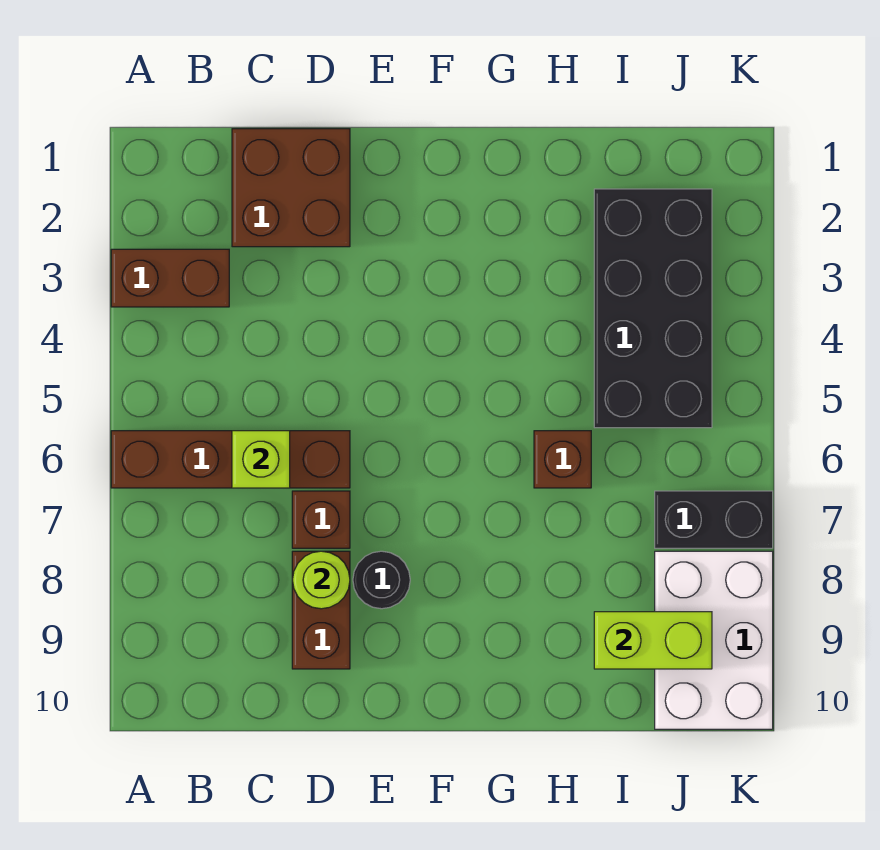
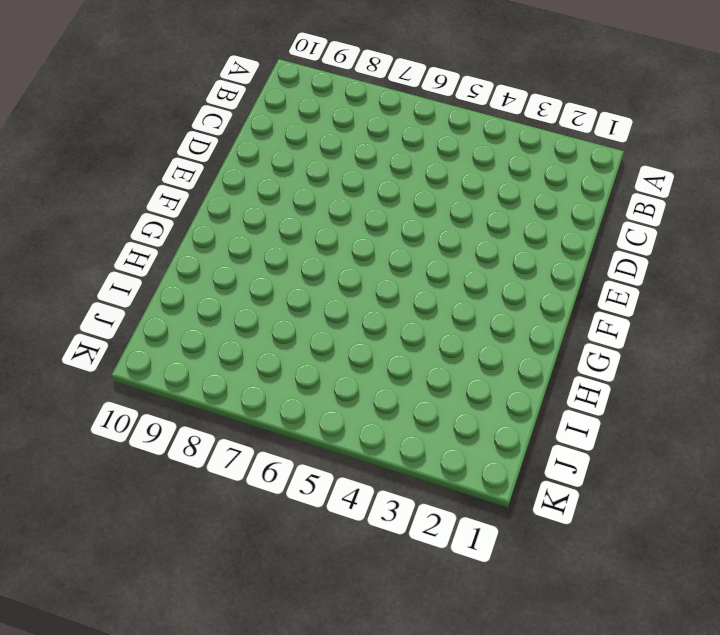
none -> brown 1x2 brick [111,249,229,307]
none -> brown 1x4 brick [111,431,350,488]
none -> brown 2x2 brick [232,129,350,247]

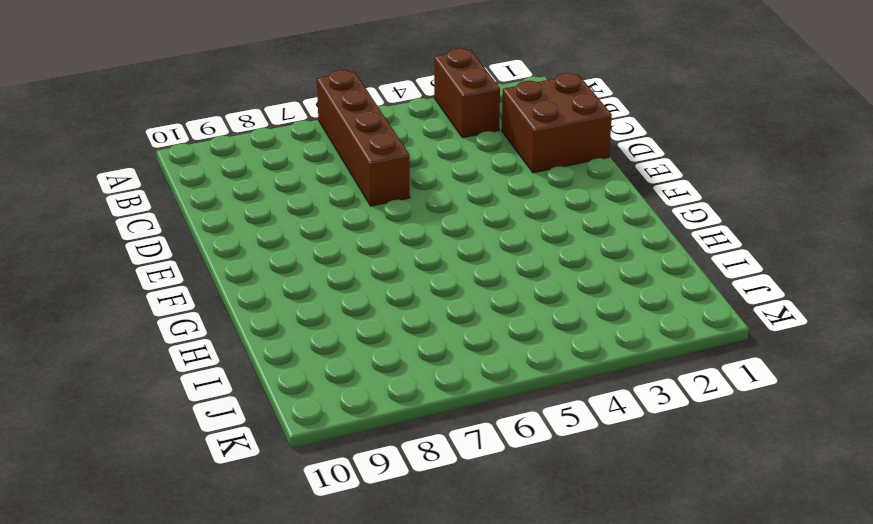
none -> brown 1x1 brick [292,491,350,548]
none -> brown 1x2 brick [292,551,350,669]
none -> black 1x1 round brick [353,551,410,609]

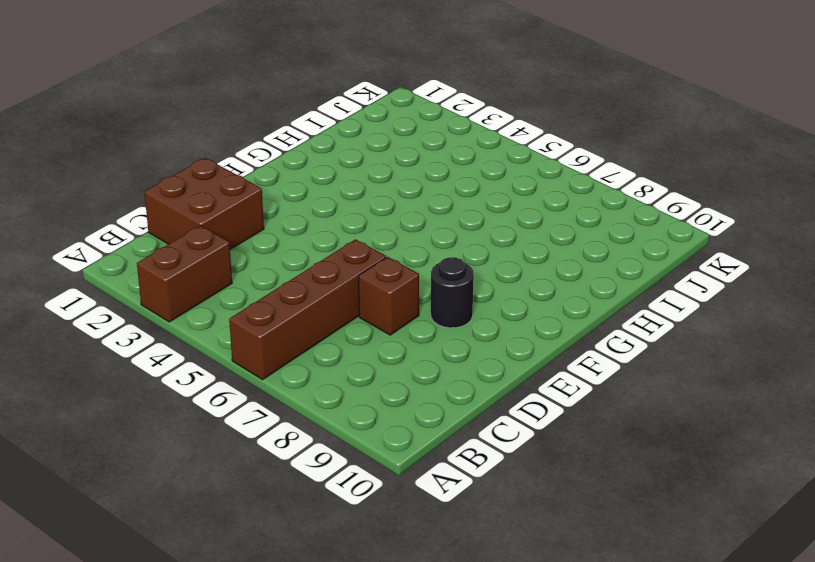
none -> brown 1x2 brick [292,551,350,669]
none -> brown 1x1 brick [534,431,591,488]
none -> black 2x4 brick [594,189,712,428]

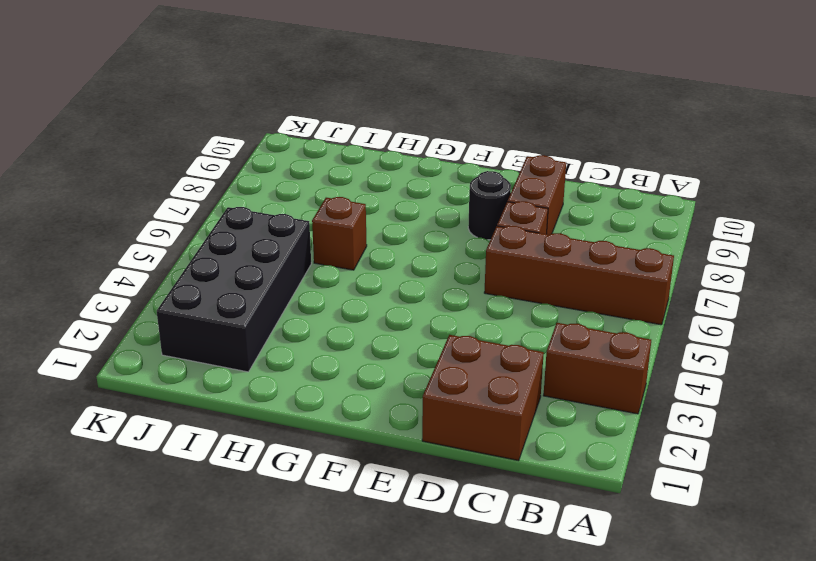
none -> black 1x2 brick [655,491,773,548]
none -> white 2x3 brick [655,551,773,729]
none -> lime 1x1 brick [232,431,290,488]

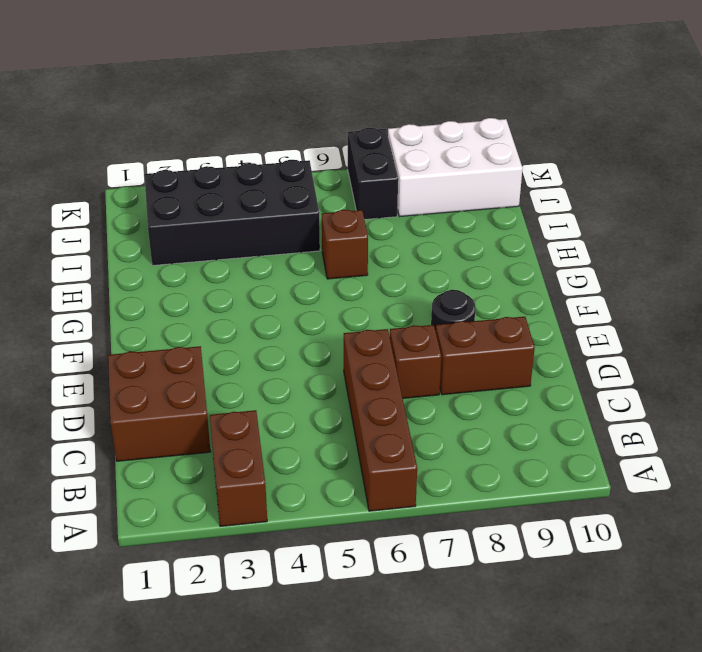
none -> lime 1x1 brick [232,431,290,488]
none -> lime 1x1 round brick [293,551,350,609]
none -> lime 1x2 brick [594,612,712,669]

